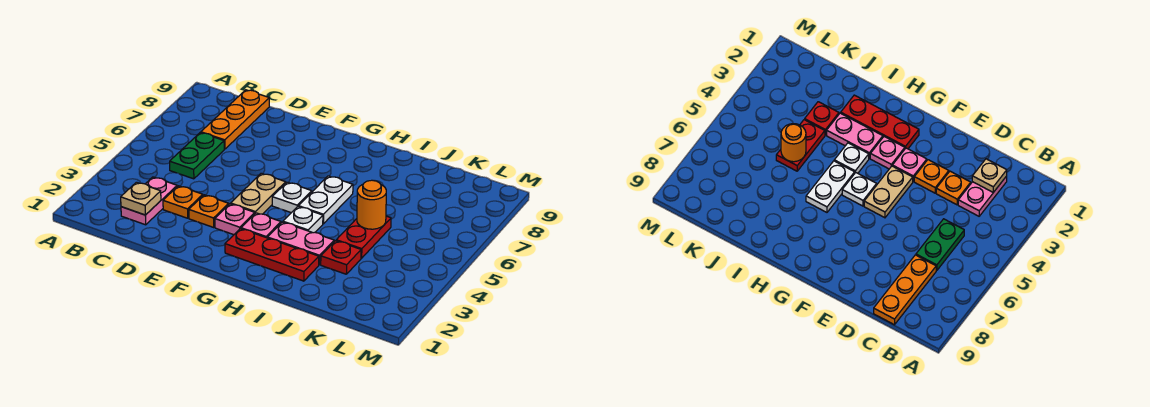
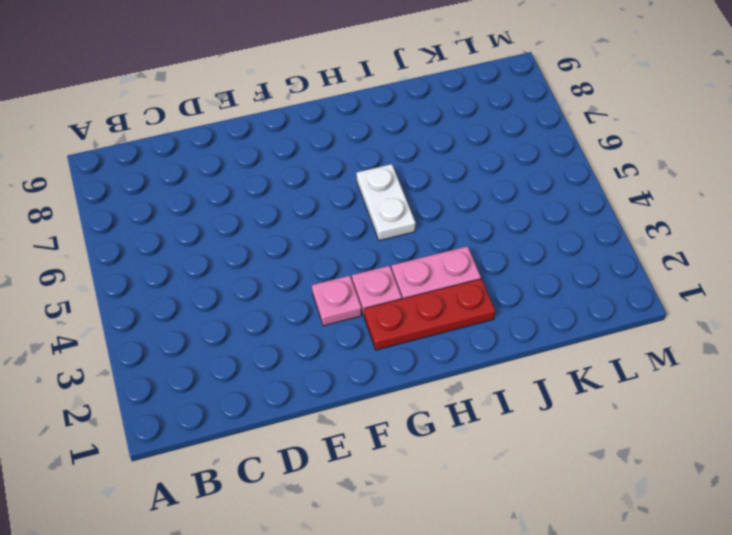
none -> pink 1x2 plate [121,177,177,225]
none -> green 1x2 plate [170,133,224,179]
none -> orange 1x3 plate [201,90,269,149]

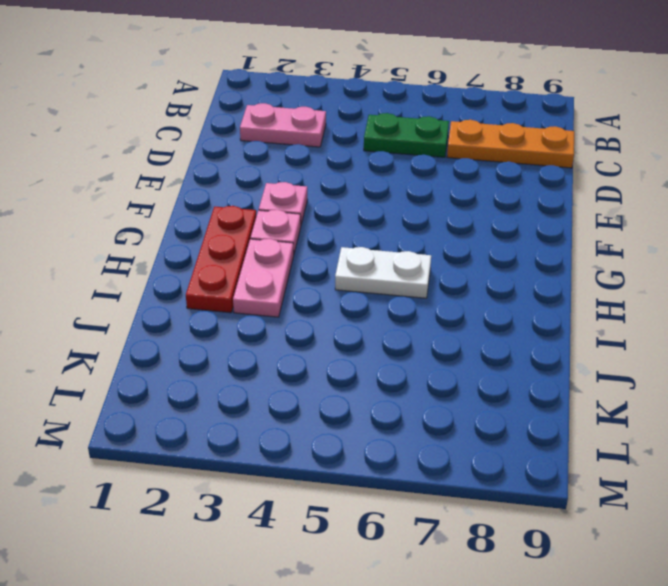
none -> orange 1x1 plate [163,186,203,218]
none -> orange 1x1 plate [189,195,229,227]
none -> tan 1x2 plate [231,173,286,214]

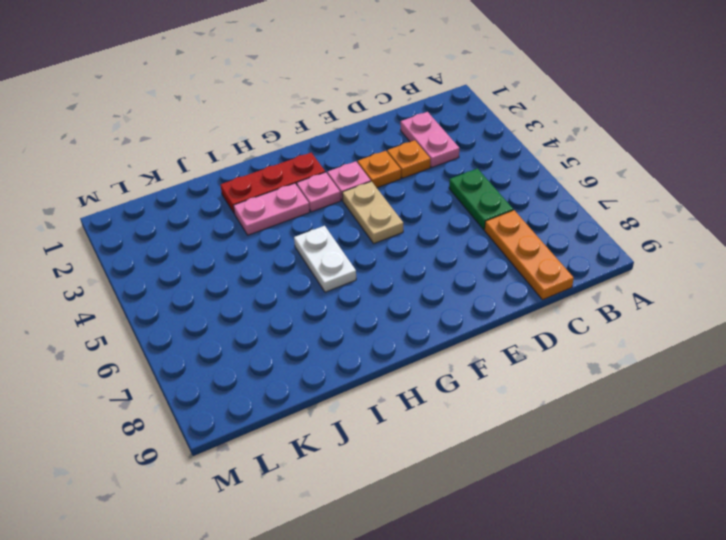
none -> white 1x1 plate [272,182,312,213]
none -> white 1x1 plate [283,207,323,233]
none -> red 1x1 plate [321,241,361,274]

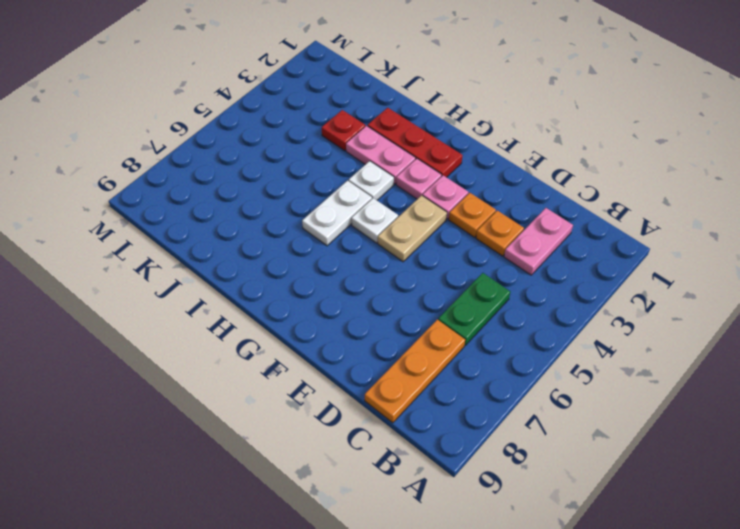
none -> red 1x2 plate [336,216,391,258]
none -> tan 1x1 plate [121,182,161,215]
none -> orange 1x1 round brick [357,180,386,229]

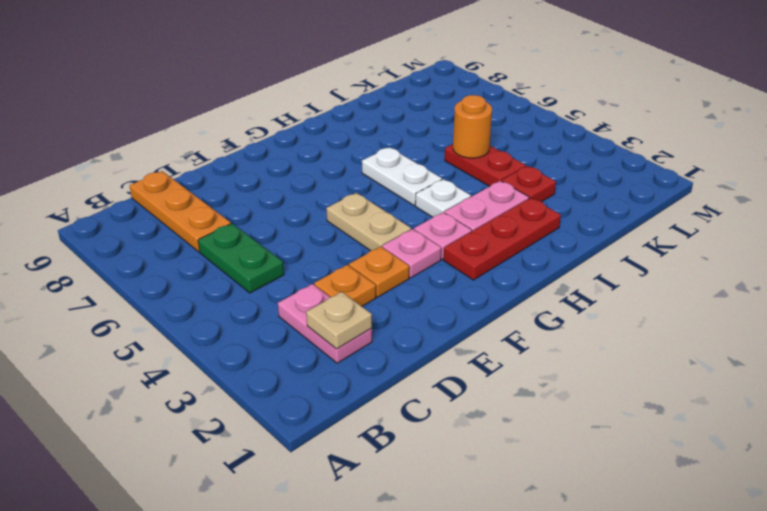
none -> white 1x1 plate [272,182,312,213]

